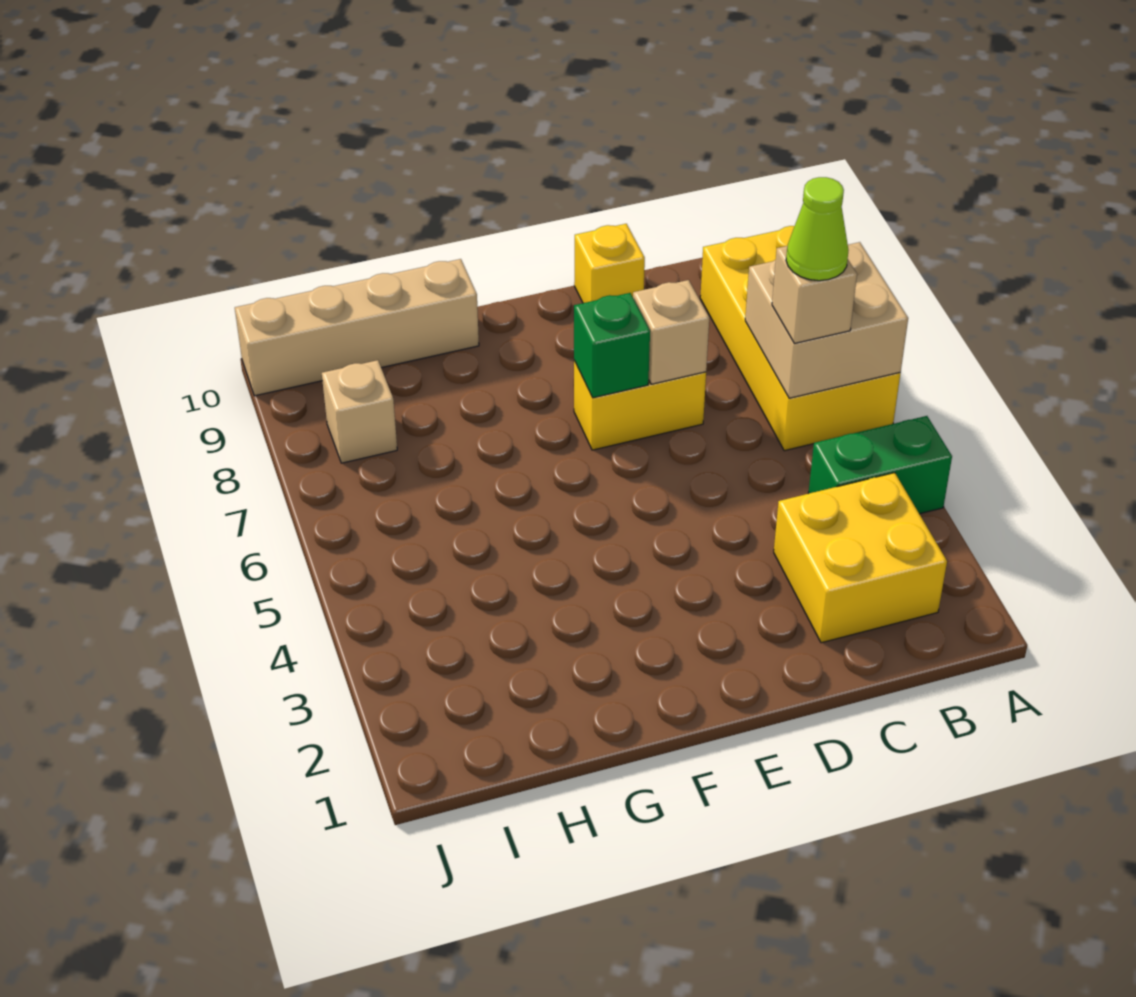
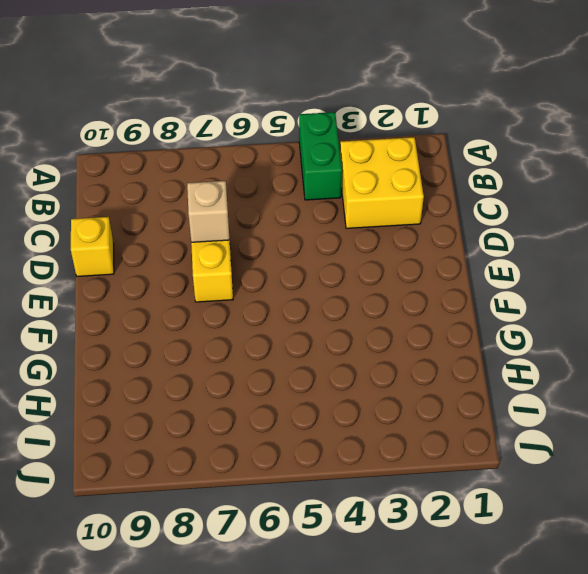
none -> yellow 2x4 brick [700,226,900,451]
none -> tan 1x4 brick [235,259,479,396]
none -> tan 1x1 brick [322,360,397,463]

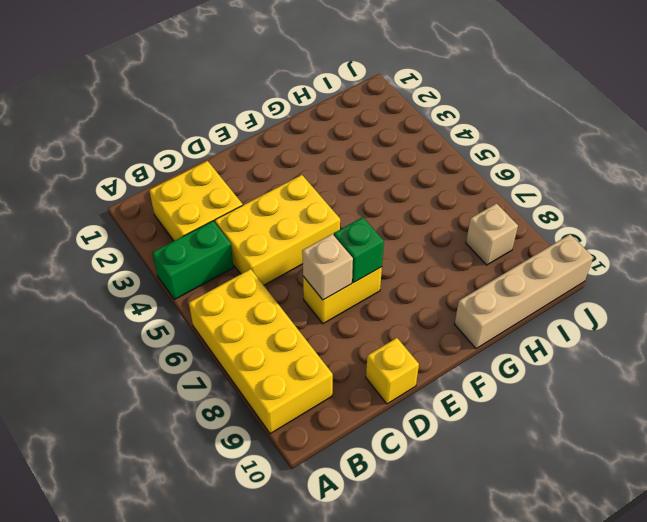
yellow 2x3 brick [215,175,340,285] -> none
none -> tan 2x2 brick [745,242,908,398]
none -> tan 1x1 brick [772,246,857,343]
none -> lime 1x1 cone [786,177,849,281]

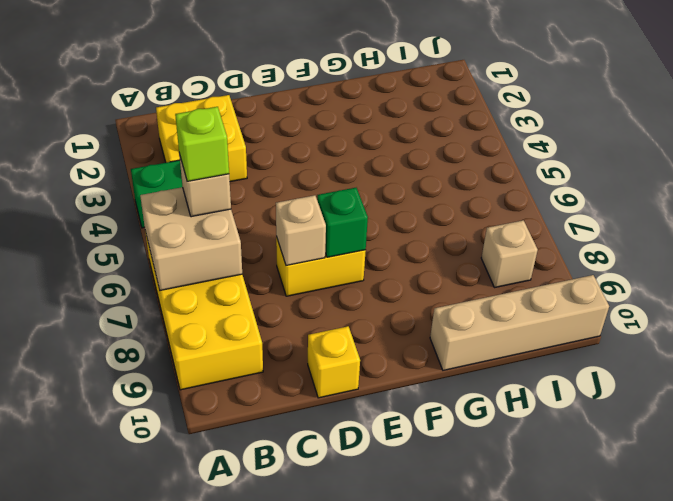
lime 1x1 brick [175,107,229,181] -> lime 1x1 cone [786,177,849,281]

